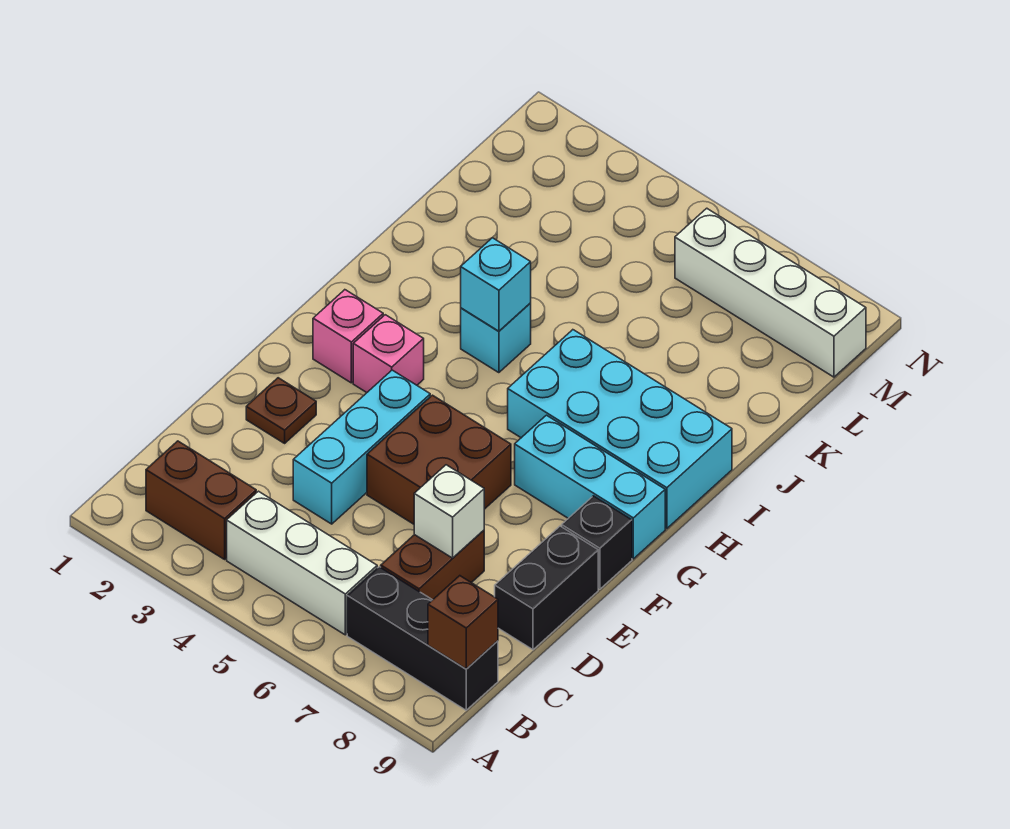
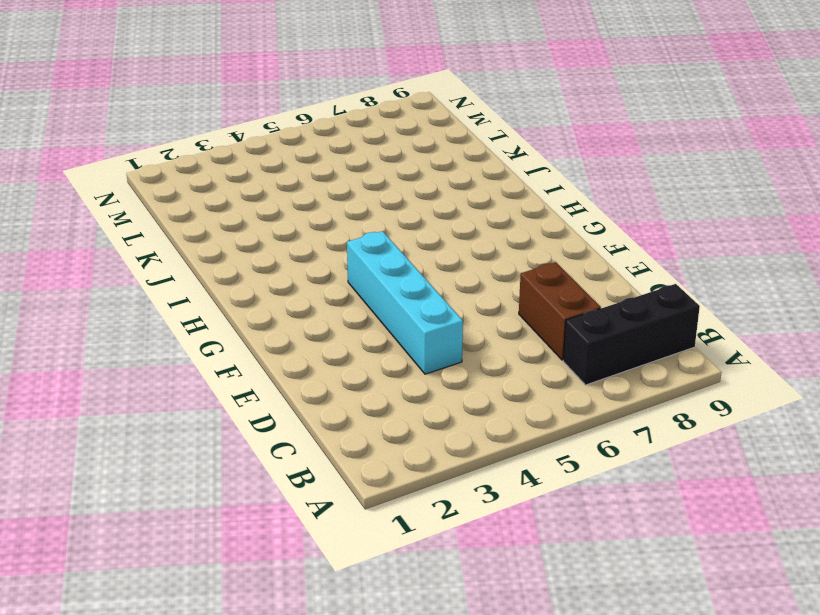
cyan 1x4 brick [347,231,463,374] -> cyan 1x3 brick [293,370,430,524]
none -> brown 1x2 brick [146,441,256,559]
none -> white 1x3 brick [227,491,377,635]
none -> black 1x2 brick [495,526,598,650]

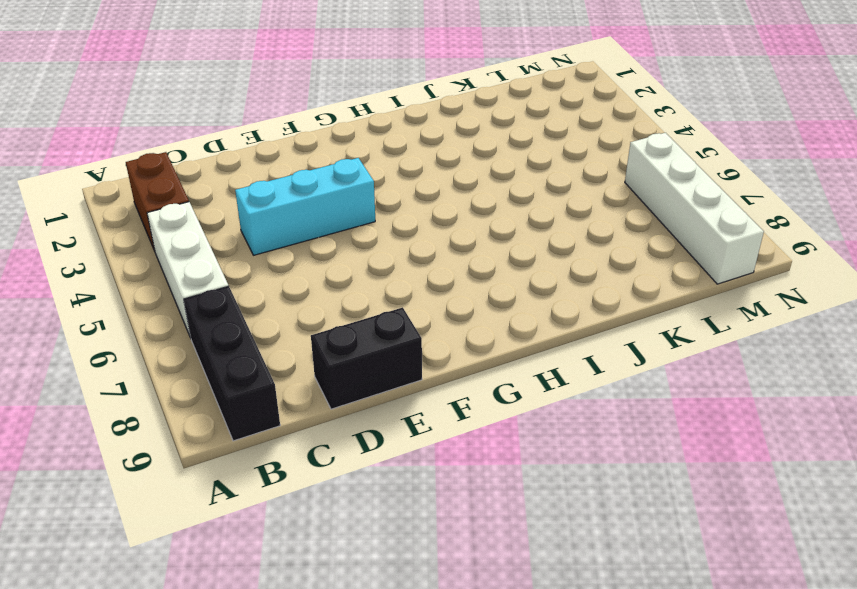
none -> brown 1x2 brick [381,530,484,600]
none -> brown 1x1 plate [246,378,316,443]
none -> brown 2x2 brick [367,395,511,524]

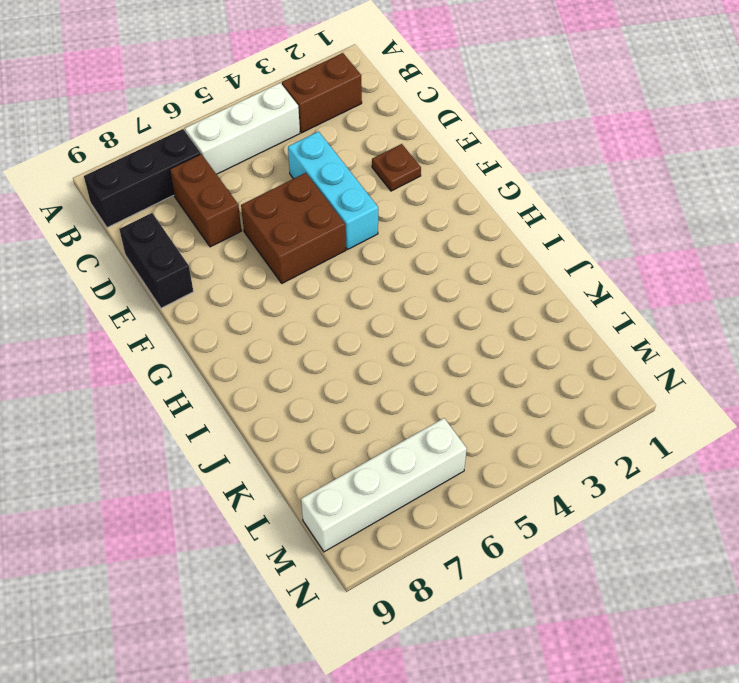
none -> black 1x1 brick [562,496,632,589]
none -> pink 1x1 brick [313,290,383,383]
none -> pink 1x1 brick [353,315,424,393]

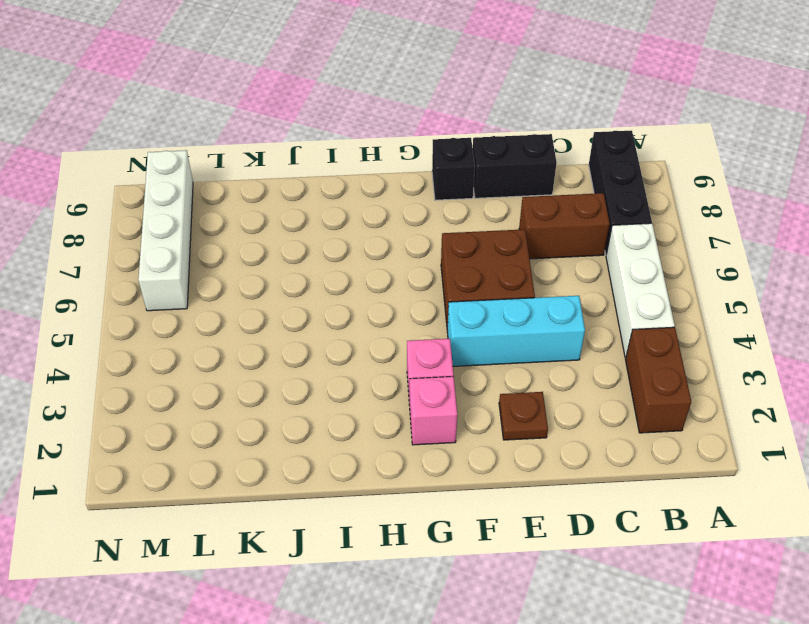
none -> cyan 1x3 brick [515,415,665,559]
none -> cyan 2x4 brick [508,330,732,529]
none -> cyan 1x1 brick [461,303,531,373]

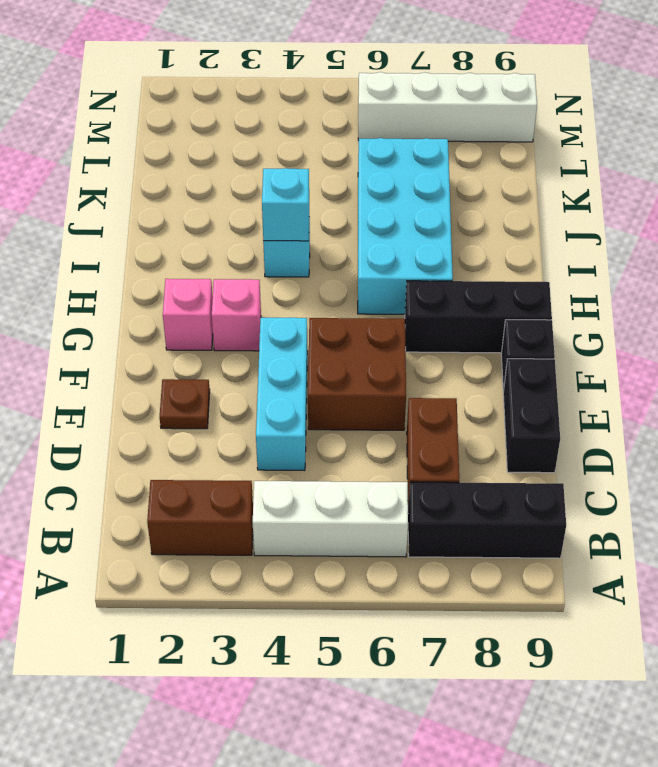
black 1x3 brick [405,281,552,353] -> cyan 1x3 brick [515,415,665,559]
cyan 2x4 brick [358,138,453,314] -> cyan 2x4 brick turned to [508,330,732,529]
none -> brown 1x1 brick [428,576,498,669]
none -> white 1x1 brick [414,465,484,558]

